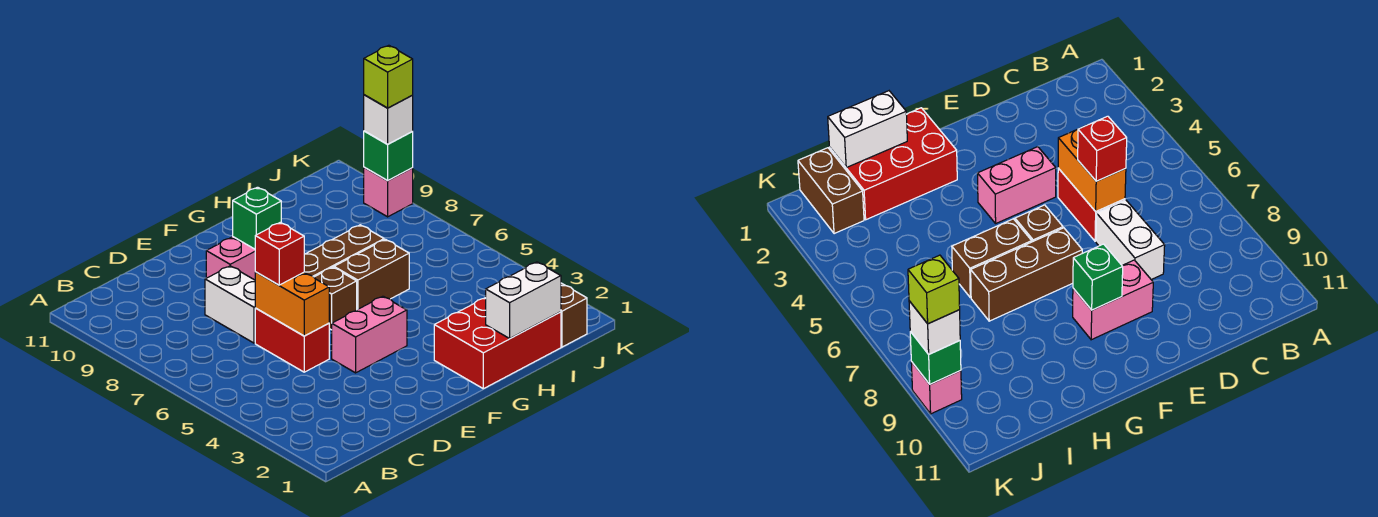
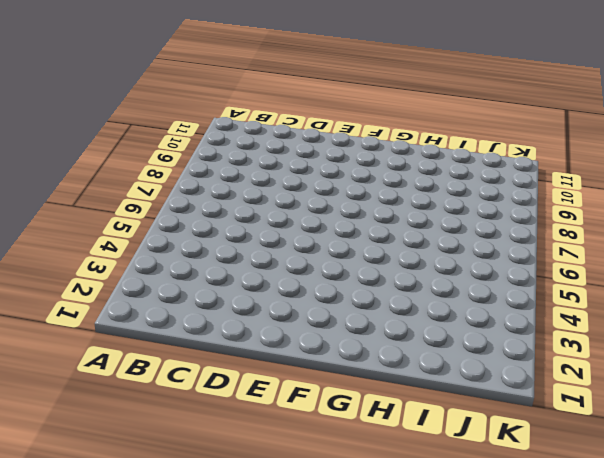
none -> red 1x2 brick [255,308,329,372]
none -> white 1x2 brick [205,266,255,343]
none -> pink 1x2 brick [332,296,407,373]

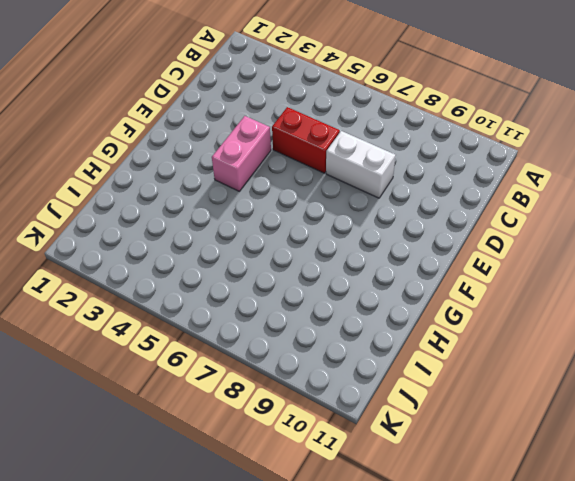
none -> pink 1x2 brick [206,237,255,280]
none -> brown 1x1 brick [314,267,357,330]
none -> brown 1x3 brick [304,225,384,277]

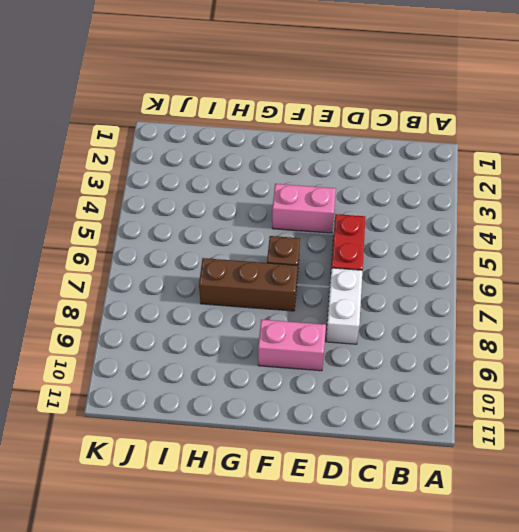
none -> red 2x3 brick [434,298,561,389]
none -> brown 1x2 brick [334,239,409,310]
none -> brown 1x2 brick [561,283,587,347]

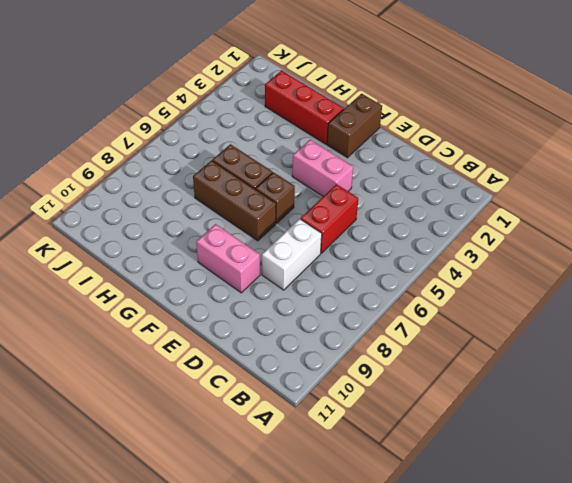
brown 1x2 brick [327,94,382,158] -> brown 1x2 brick moved to [561,283,587,347]
red 1x3 brick [265,70,344,144] -> red 2x3 brick [434,298,561,389]
none -> pink 1x1 brick [364,167,413,217]
none -> orange 1x2 brick [255,272,329,336]
none -> green 1x1 brick [233,187,281,249]

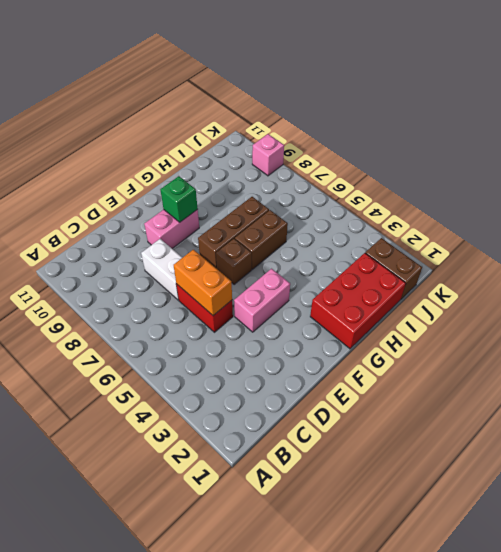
none -> white 1x2 brick [486,262,561,338]
none -> green 1x1 brick [364,131,413,181]
none -> red 1x1 brick [255,222,304,285]

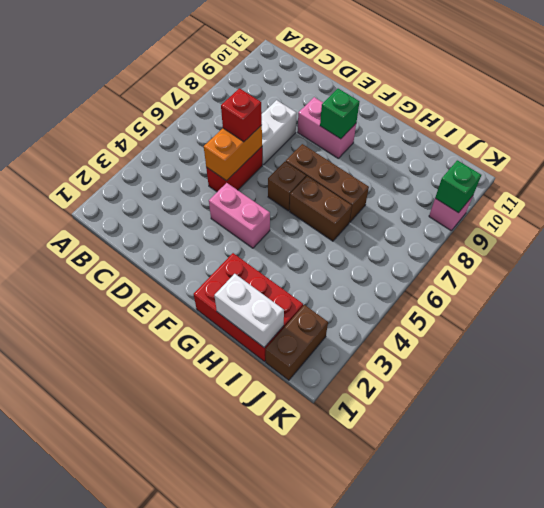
none -> white 1x1 brick [364,95,413,144]
none -> lime 1x1 brick [364,45,413,108]

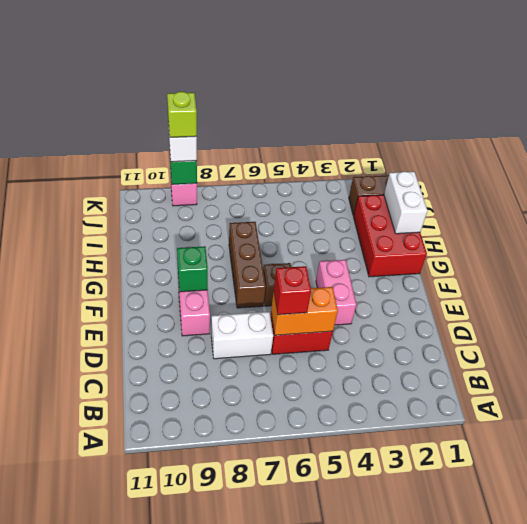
none -> brown 1x2 brick [334,239,409,310]

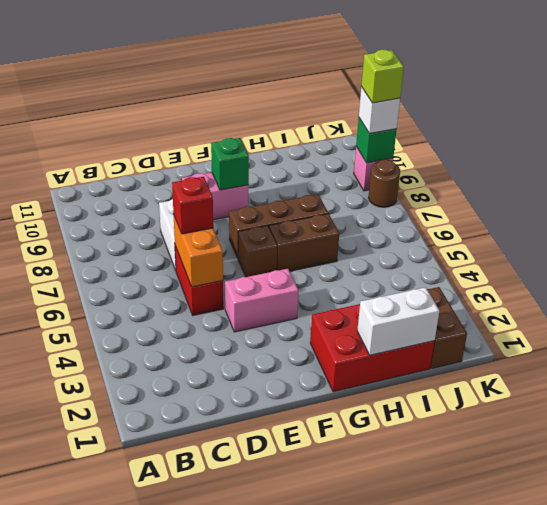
brown 1x1 round brick [368,160,400,207] -> none

